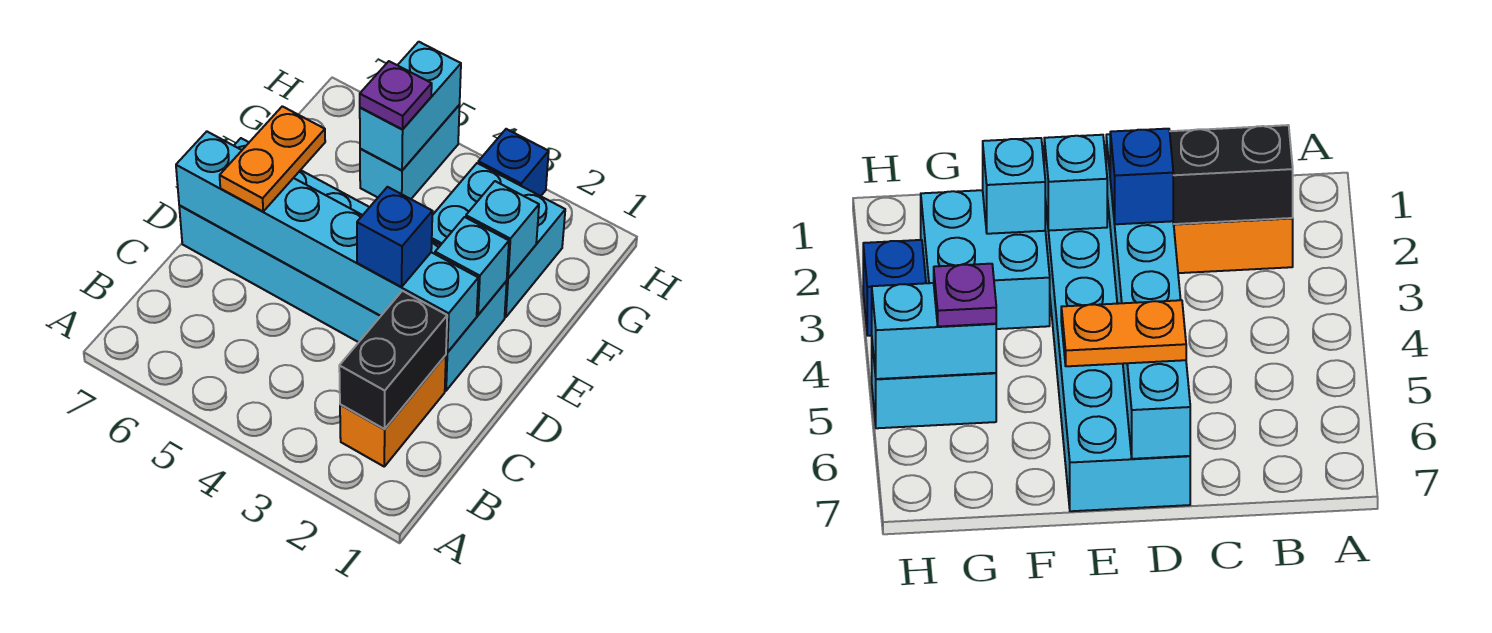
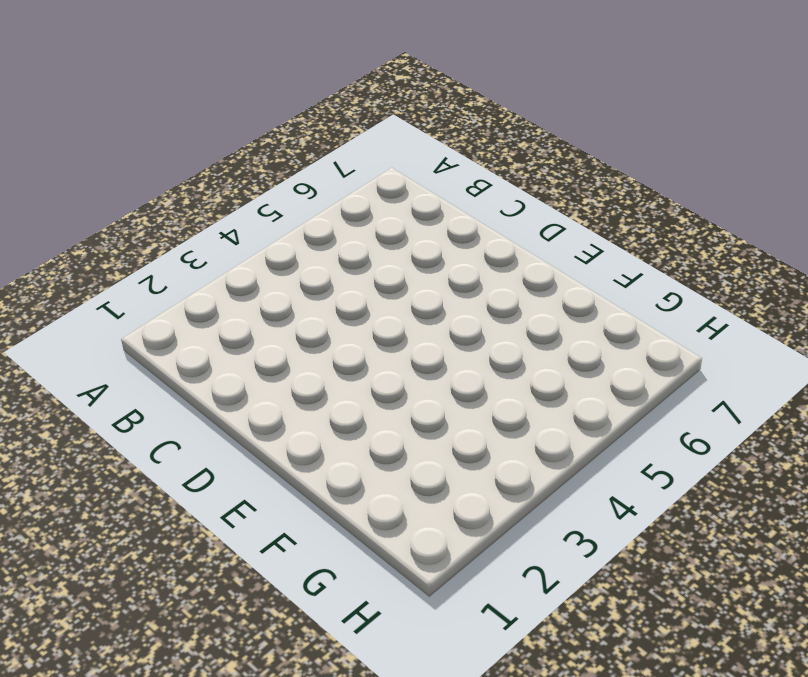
none -> orange 1x2 brick [340,355,446,466]
none -> cyan 2x6 brick [179,138,507,391]
none -> cyan 2x2 brick [432,163,565,317]

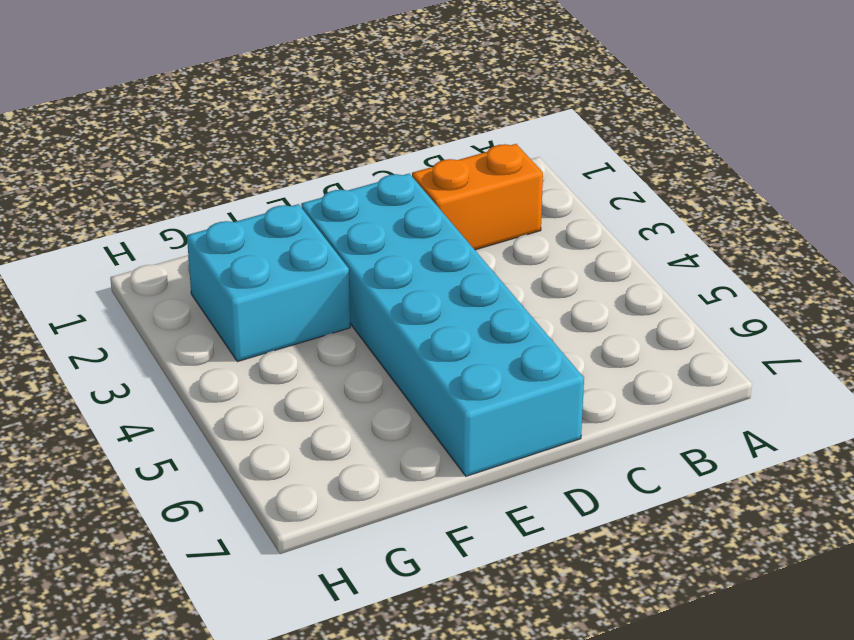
none -> cyan 1x2 brick [360,105,460,199]
none -> blue 1x1 brick [478,129,549,196]
none -> black 1x2 brick [339,291,447,429]

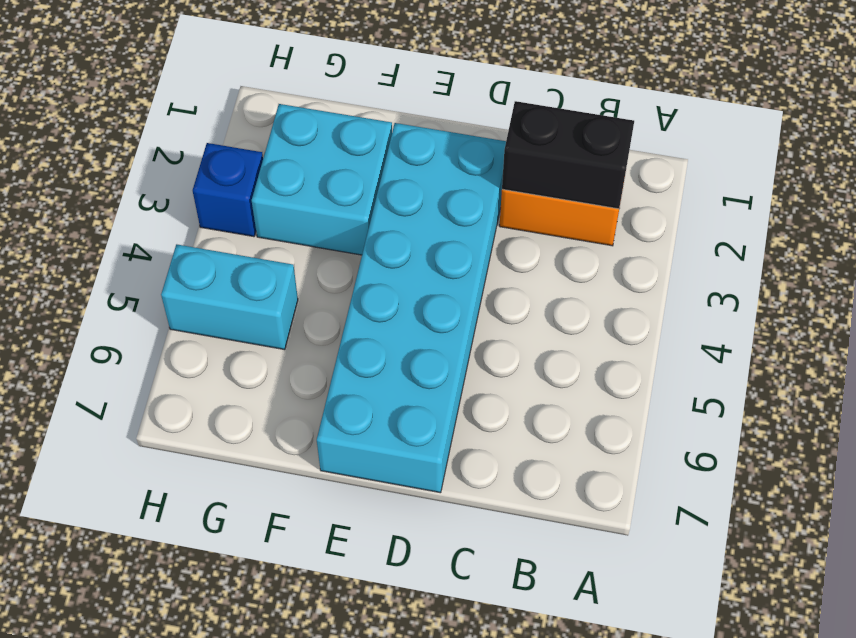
none -> cyan 1x6 brick [176,132,478,352]
none -> cyan 1x1 brick [435,217,509,315]
none -> cyan 1x1 brick [466,181,539,278]

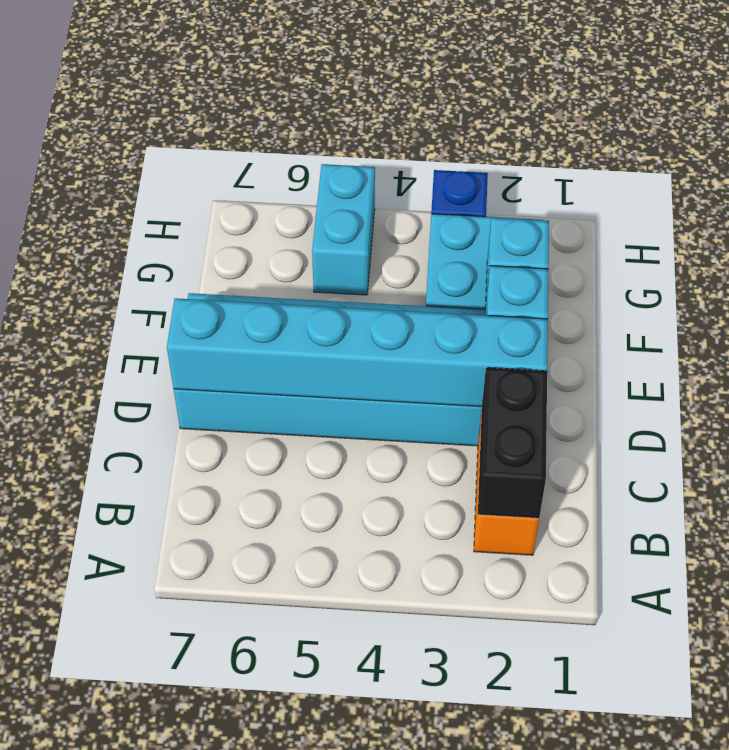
none -> cyan 1x2 brick [360,42,461,170]
none -> blue 1x1 brick [357,187,432,287]
none -> orange 1x2 plate [220,106,325,211]

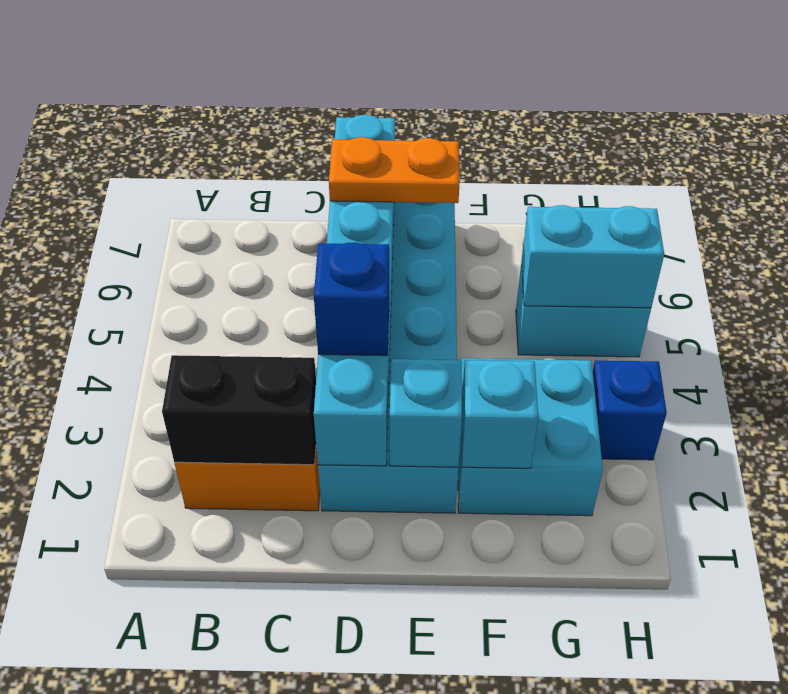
none -> purple 1x1 plate [360,61,432,130]

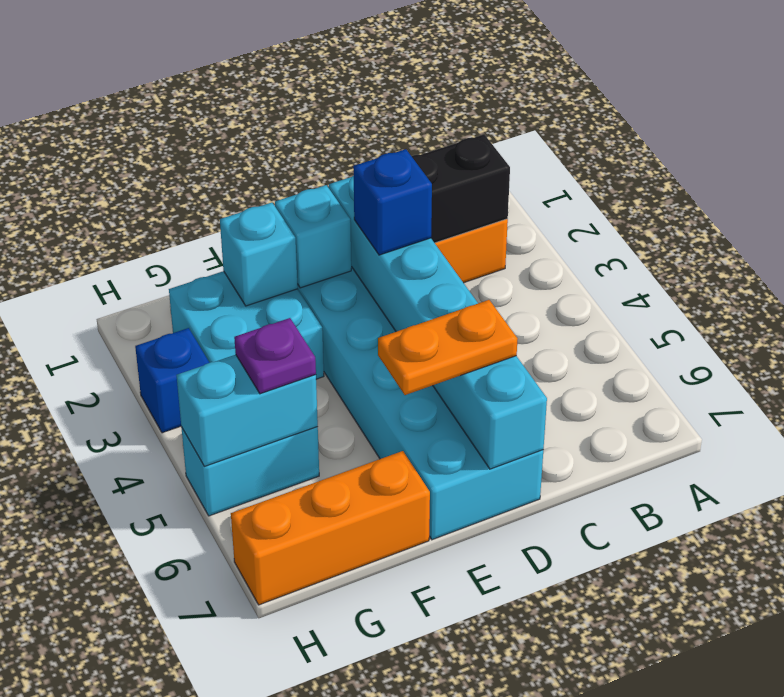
orange 1x3 brick [231,451,430,605] -> none

